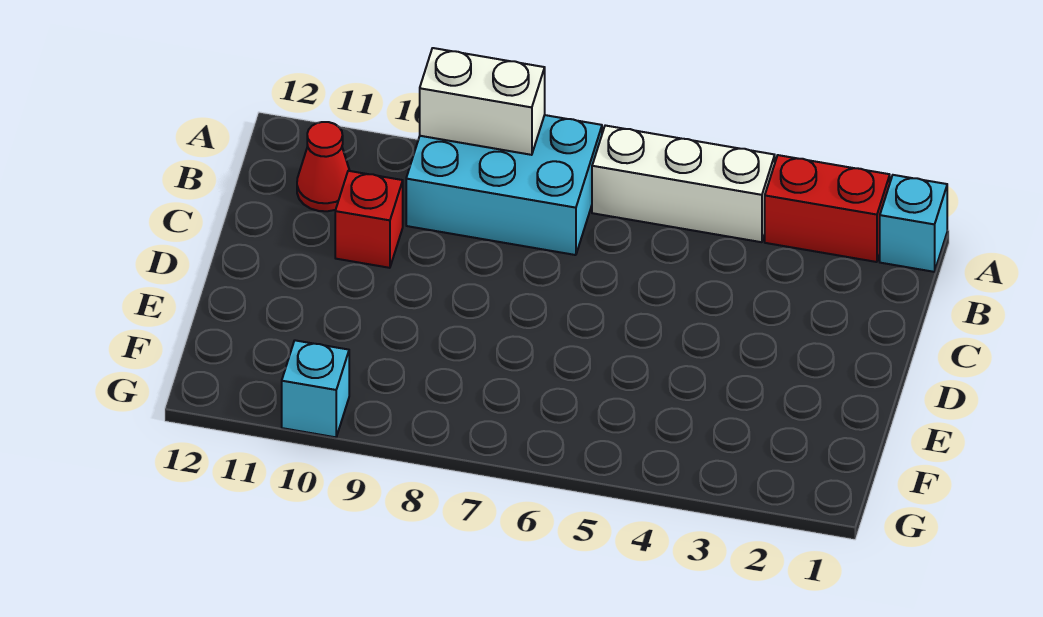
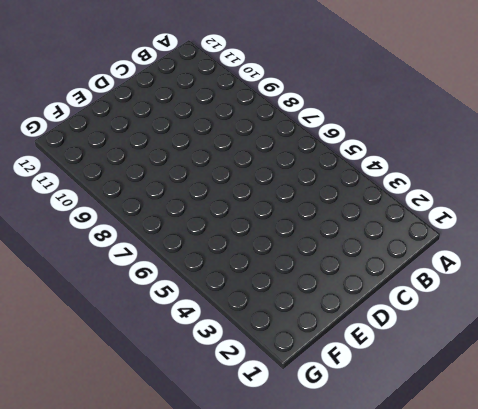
none -> cyan 1x1 brick [880,175,947,272]
none -> red 1x2 brick [765,155,890,262]

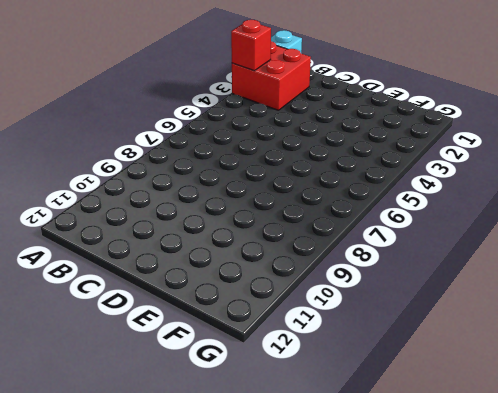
red 2x2 brick [232,41,311,110] -> red 1x2 brick [765,155,890,262]
red 1x1 brick [231,20,271,71] -> red 1x1 brick moved to [335,171,403,268]
none -> white 1x3 brick [592,125,775,242]
none -> cyan 2x3 brick [406,115,602,255]

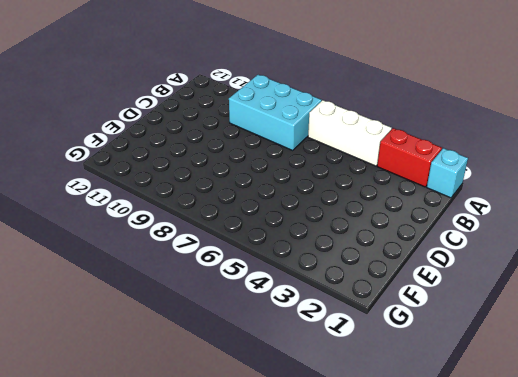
none -> red 1x1 cone [297,122,350,211]
none -> red 1x1 brick [335,171,403,268]

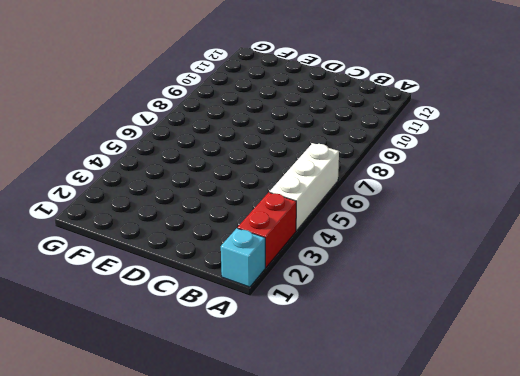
none -> cyan 2x3 brick [406,115,602,255]
none -> red 1x1 cone [297,122,350,211]

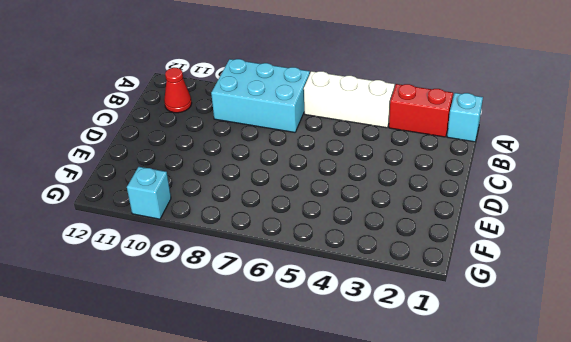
none -> red 1x1 brick [335,171,403,268]
none -> white 1x2 brick [420,48,545,155]

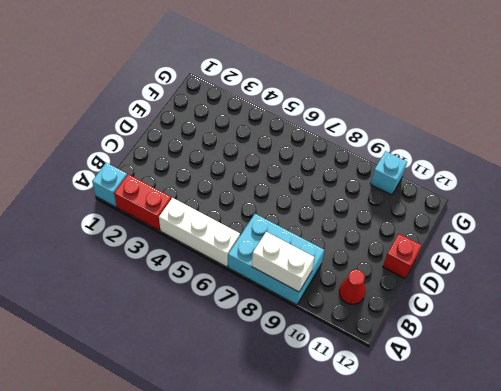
red 1x1 brick [383,234,422,278] -> red 1x1 brick moved to [335,171,403,268]

